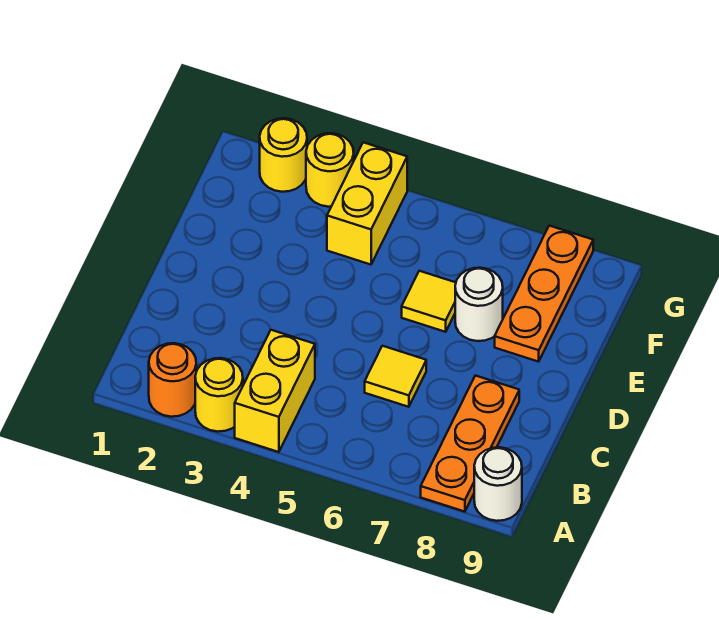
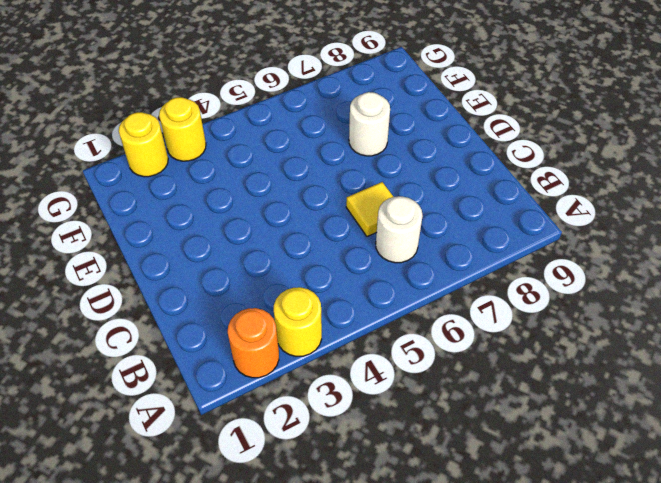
white 1x1 round brick [376,196,423,263] -> white 1x1 round brick moved to [474,447,522,521]
none -> yellow 1x2 brick [235,330,315,452]
none -> orange 1x3 plate [421,376,519,512]
none -> yellow 1x1 tile [402,271,456,332]

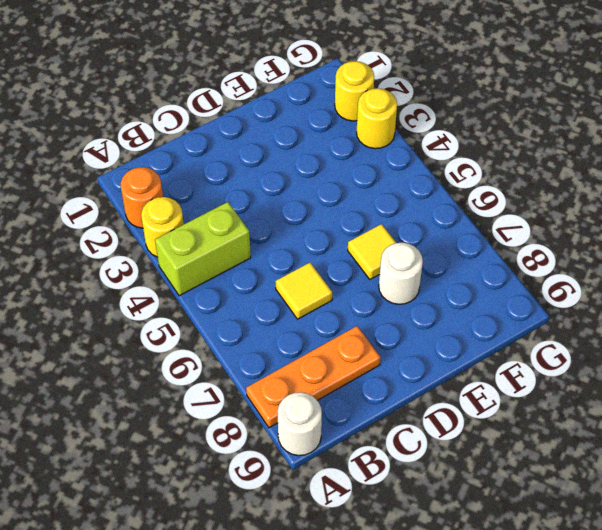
lime 1x2 brick [155,202,251,296] -> yellow 1x2 brick [235,330,315,452]
none -> orange 1x3 plate [495,226,593,362]
none -> yellow 1x2 brick [327,142,407,265]

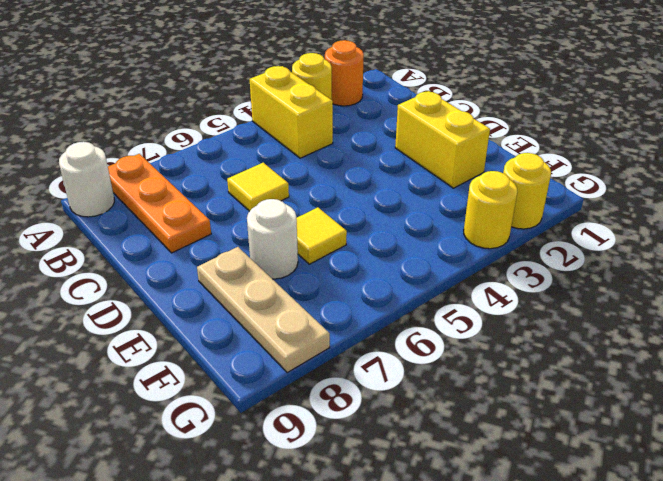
yellow 1x2 brick [395,91,490,188] -> yellow 1x2 brick moved to [327,142,407,265]
tan 1x3 plate [197,247,330,372] -> orange 1x3 plate [495,226,593,362]

